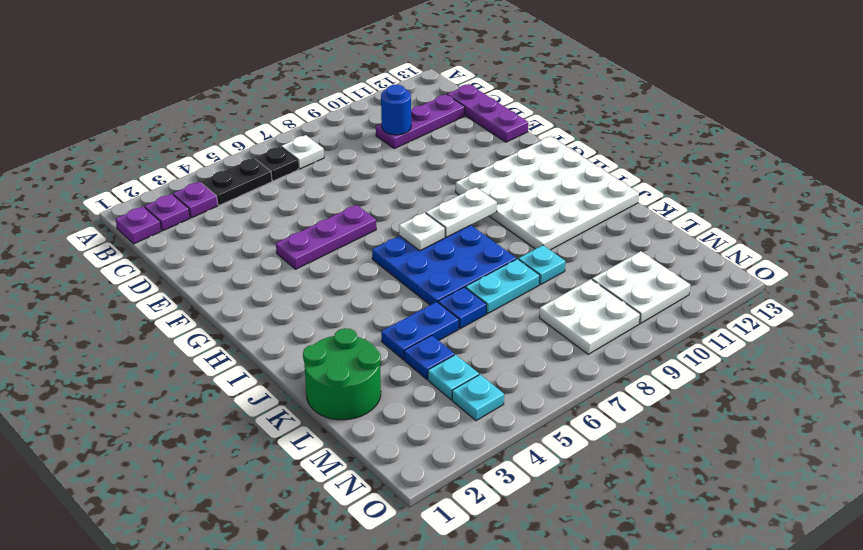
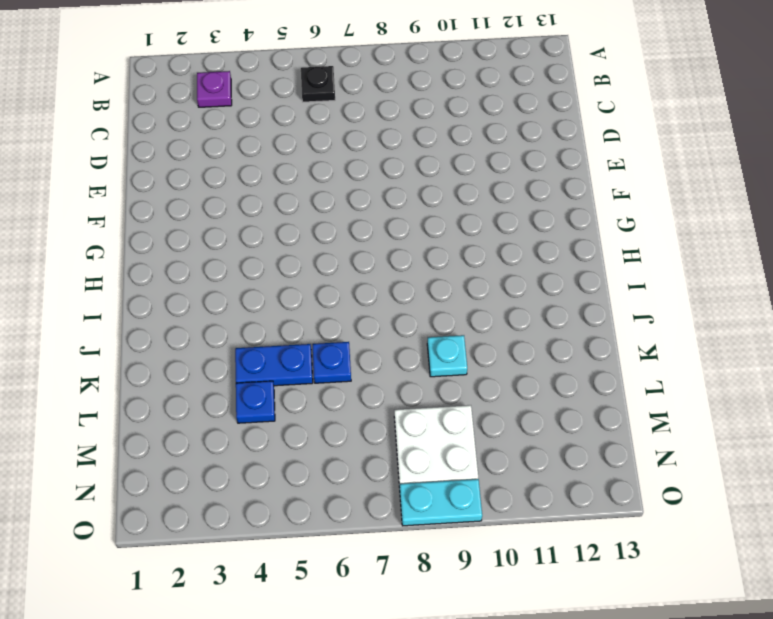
cyan 1x2 plate [400,479,482,526] -> cyan 1x2 plate moved to [466,259,540,314]
none -> purple 1x1 plate [116,207,161,244]
none -> purple 1x1 plate [145,194,190,231]
none -> black 1x2 plate [201,158,272,205]

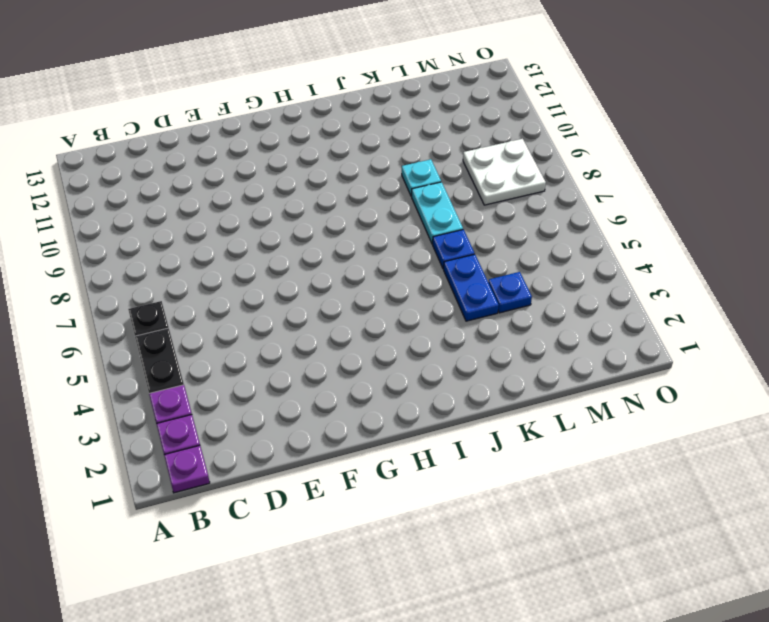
none -> white 1x1 plate [281,135,324,169]
none -> purple 1x3 plate [376,95,465,148]
none -> purple 1x3 plate [447,84,528,142]

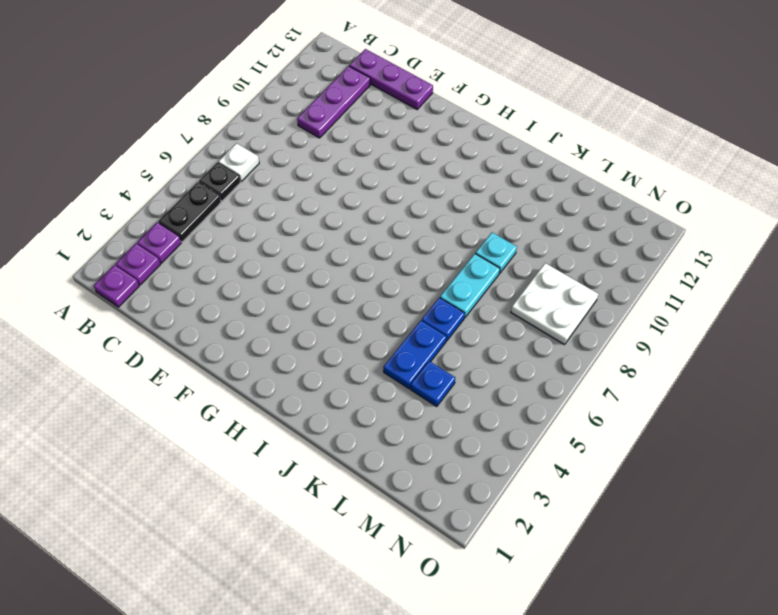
none -> purple 1x3 plate [276,205,376,269]
none -> white 4x4 plate [456,136,639,250]
none -> blue 3x3 plate [372,225,516,305]

